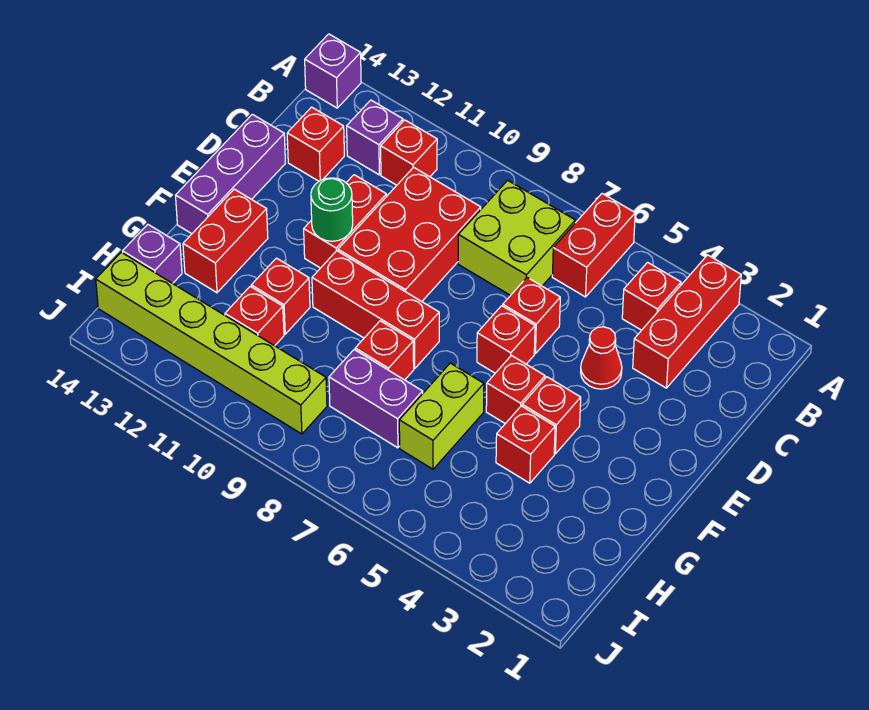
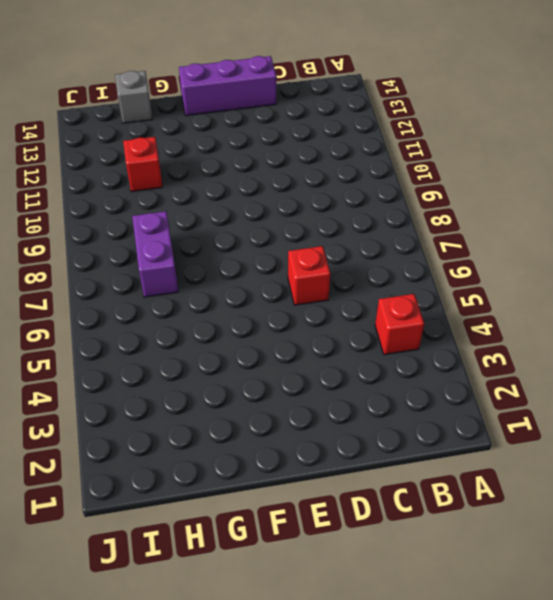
grey 1x1 brick [115,71,152,123] -> purple 1x1 brick [123,225,182,283]
none -> red 1x3 brick [633,255,741,388]
none -> red 1x2 brick [552,194,635,297]
none -> purple 1x1 brick [305,34,361,108]

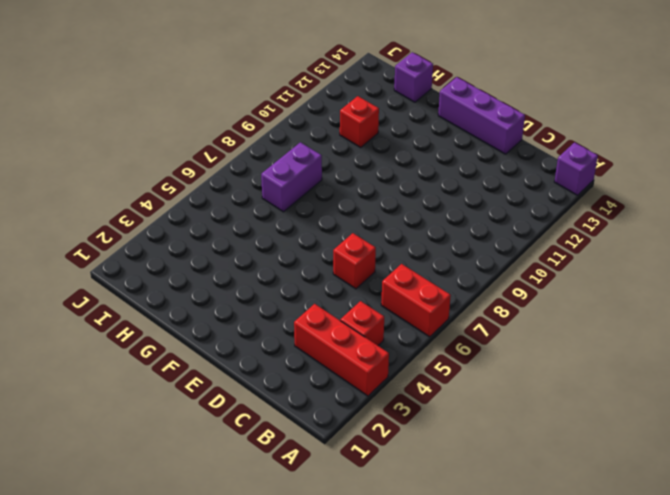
none -> lime 2x2 brick [458,180,575,295]
none -> red 1x1 brick [381,120,437,185]
none -> purple 1x1 brick [347,100,403,175]

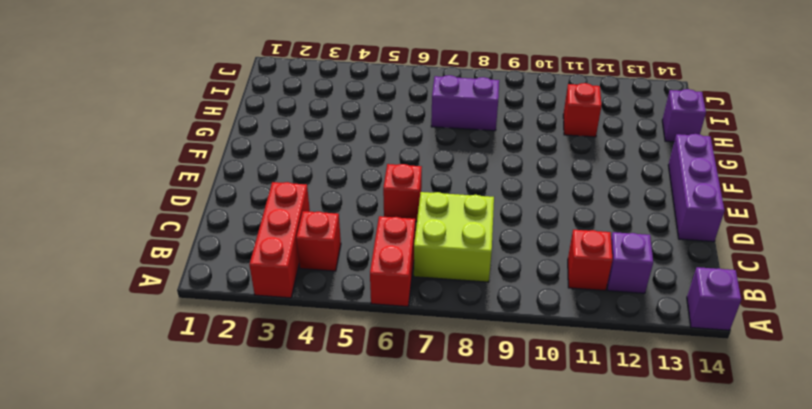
none -> red 2x3 brick [338,167,481,301]
none -> red 1x1 brick [287,107,344,181]
none -> red 1x1 cone [581,327,622,389]

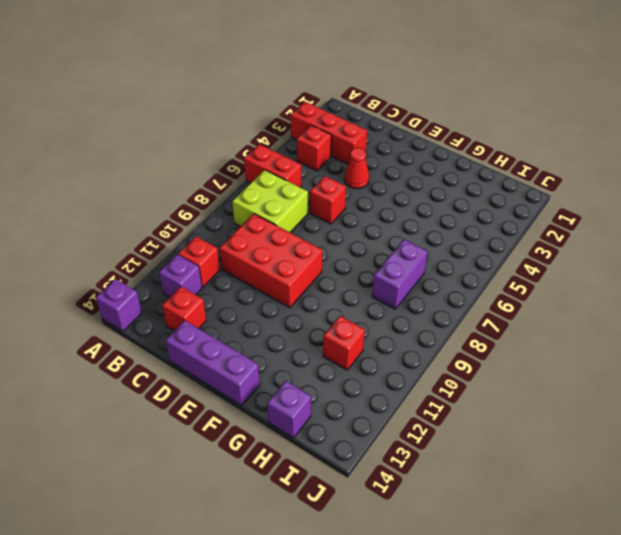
none -> red 1x2 brick [304,175,387,268]
none -> red 1x1 brick [477,306,535,373]
none -> red 1x1 brick [522,377,581,454]

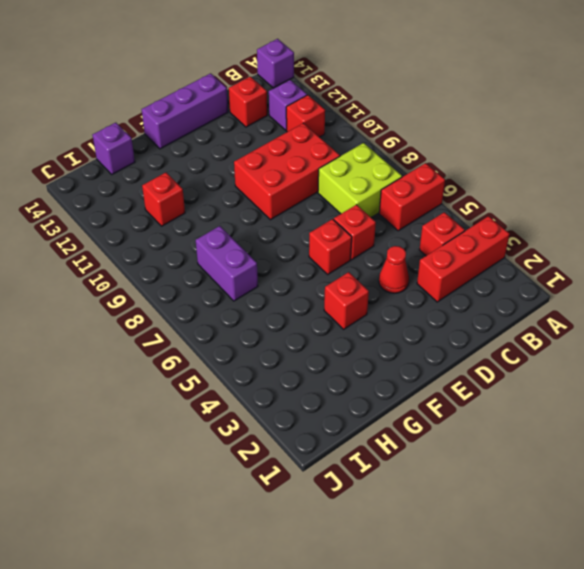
none -> red 1x2 brick [304,175,387,268]
none -> red 1x1 brick [486,355,545,424]
none -> red 1x3 brick [312,251,439,368]

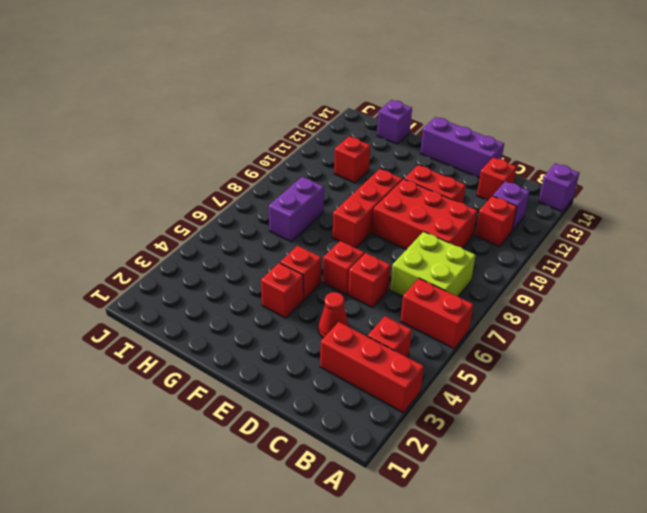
none -> red 1x2 brick [183,189,268,293]
none -> red 1x1 brick [496,406,555,483]
none -> lime 1x2 brick [399,363,484,469]

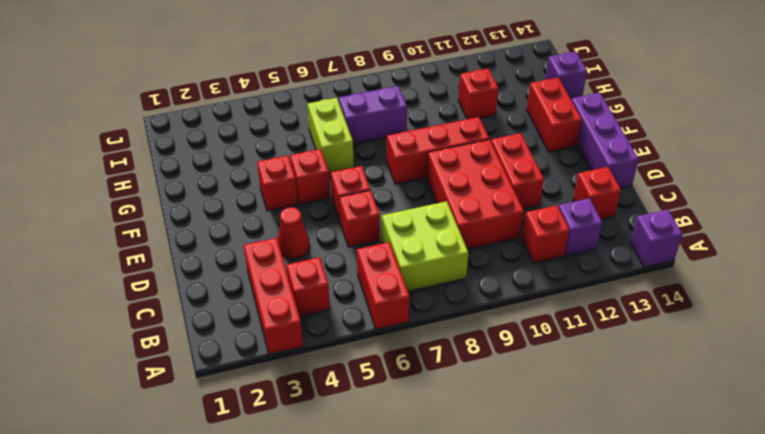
none -> red 1x1 brick [496,406,555,483]
none -> red 1x1 brick [355,321,414,380]
none -> red 1x1 brick [251,258,310,334]

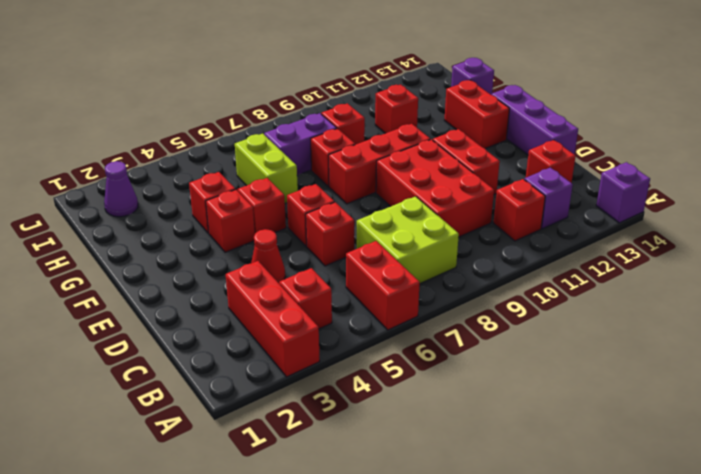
red 1x1 brick [321,103,365,145] -> red 1x1 brick moved to [251,258,310,334]
purple 1x1 cone [104,161,138,217] -> none
none -> lime 1x6 brick [96,252,327,434]
none -> green 1x1 round brick [311,178,353,241]

